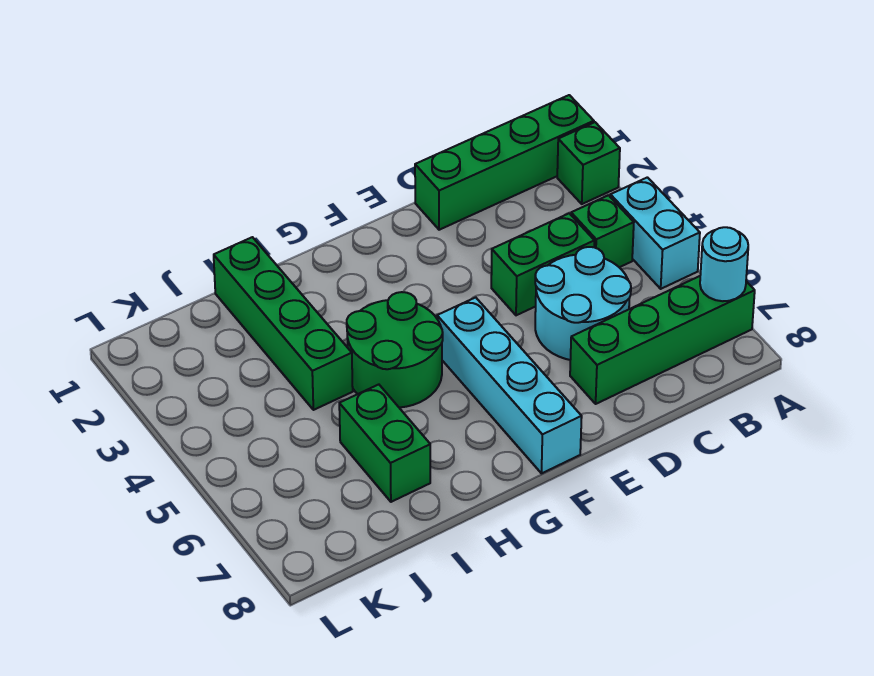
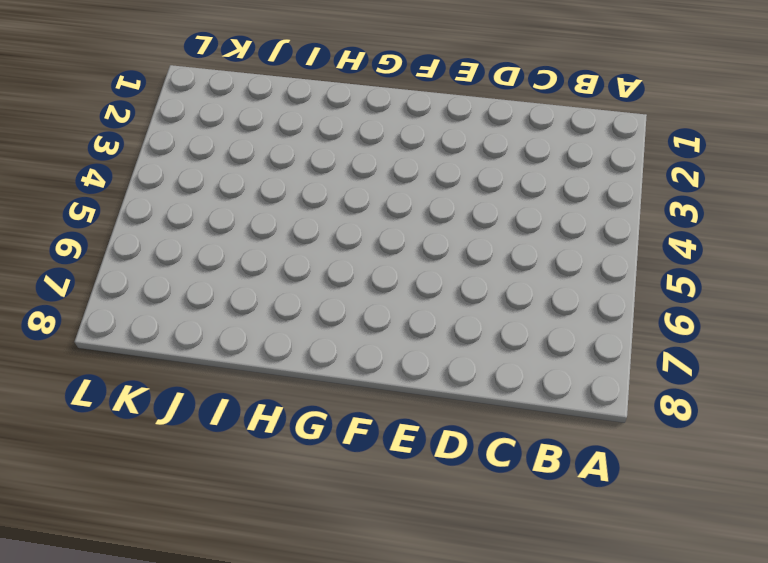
none -> green 1x4 brick [415,95,594,230]
none -> green 1x1 brick [557,122,620,204]
none -> cyan 1x2 brick [610,177,700,289]

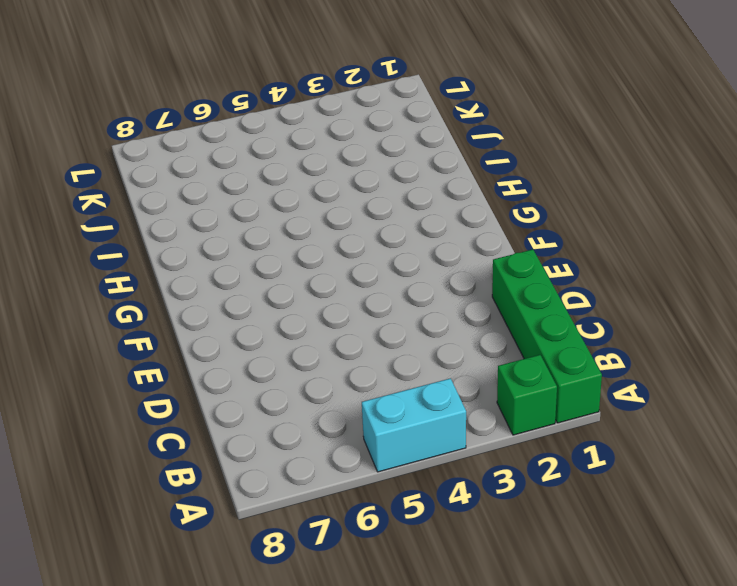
none -> green 1x4 brick [570,276,755,404]
none -> green 1x1 brick [571,195,634,267]
none -> green 1x2 brick [491,213,594,315]

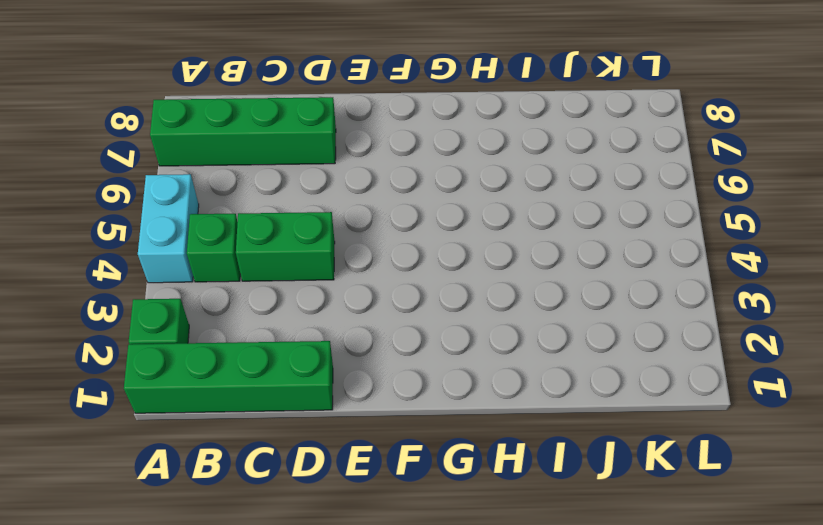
none -> cyan 2x2 round brick [535,247,631,360]
none -> cyan 1x4 brick [437,297,582,473]
none -> green 2x2 round brick [347,292,443,408]

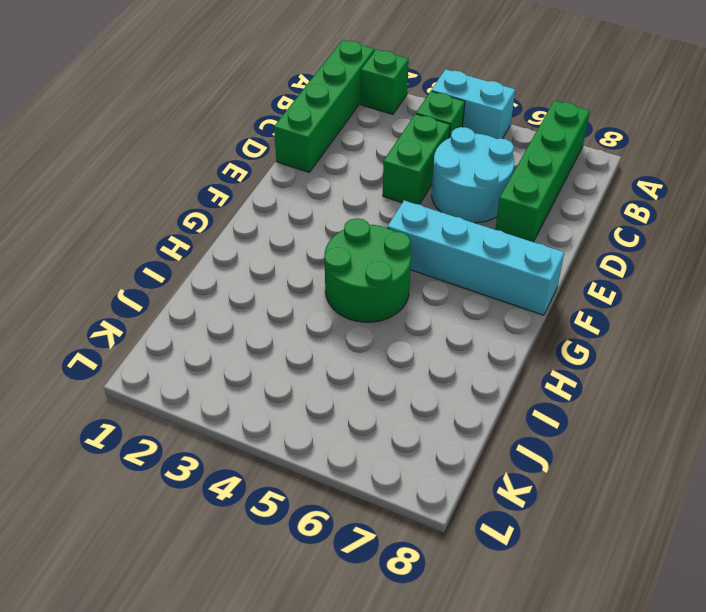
none -> green 1x4 brick [214,237,353,410]
none -> green 1x2 brick [339,385,430,502]
none -> cyan 1x1 round brick [700,227,748,301]

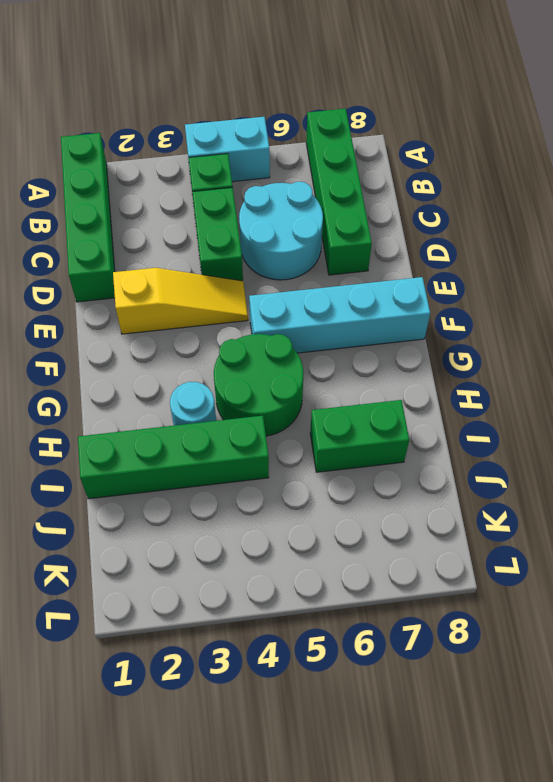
yellow 1x3 slope [113,268,248,334] -> none
cyan 1x1 round brick [170,382,216,426] -> cyan 1x1 round brick moved to [700,227,748,301]
none -> green 1x1 brick [557,122,620,204]

